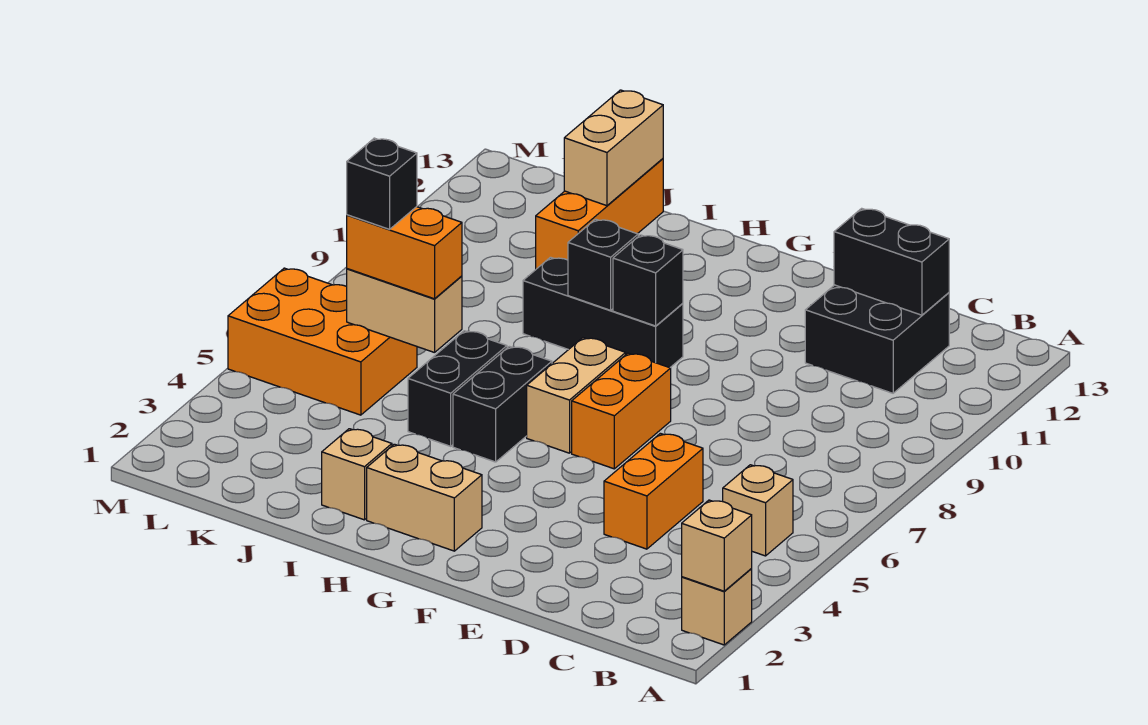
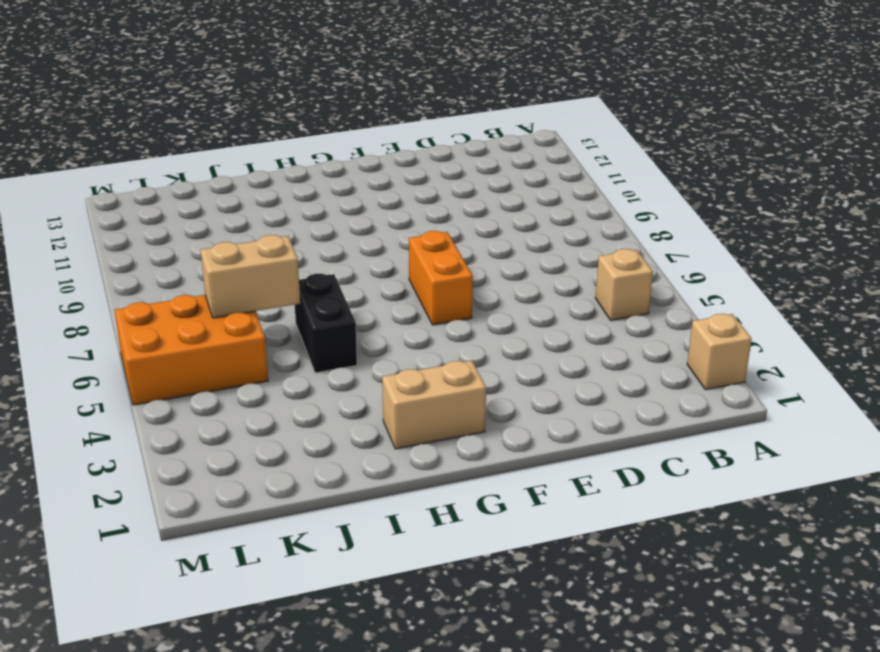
none -> black 2x2 brick [805,285,949,393]
none -> orange 1x2 brick [604,433,703,549]
none -> tan 1x2 brick [527,338,626,453]

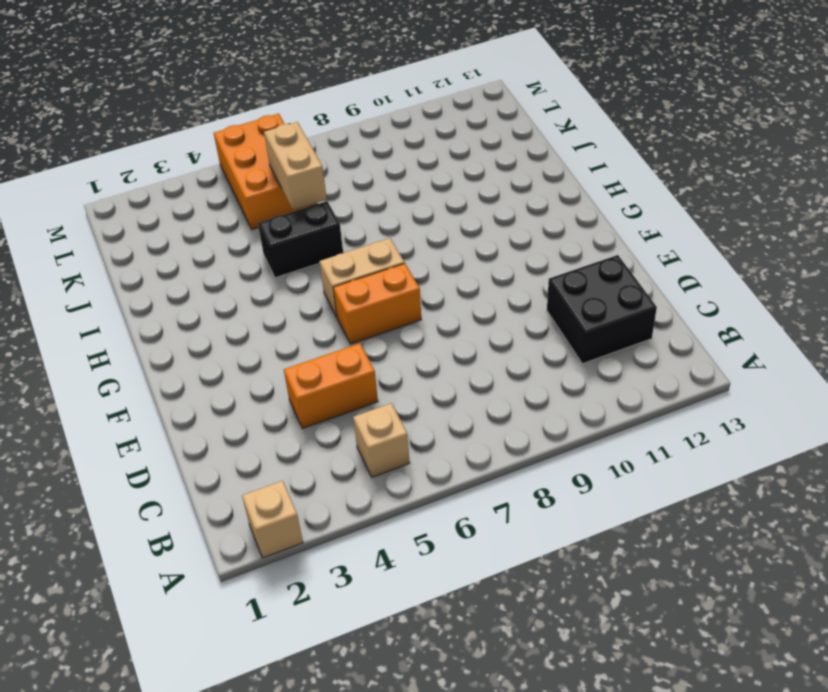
none -> tan 1x2 brick [367,444,482,551]
none -> black 1x3 brick [523,257,683,368]
none -> black 1x2 brick [453,346,552,462]

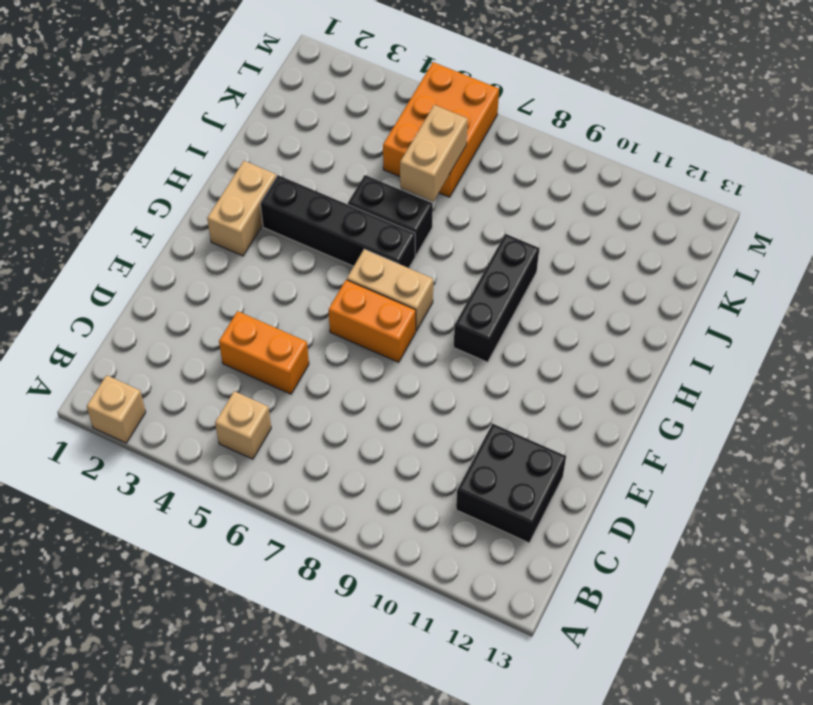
black 1x4 brick [260,175,415,268] -> black 1x2 brick [453,346,552,462]
none -> tan 1x1 brick [322,429,392,520]
none -> orange 1x3 brick [536,159,663,269]
none -> tan 1x1 brick [682,500,752,591]

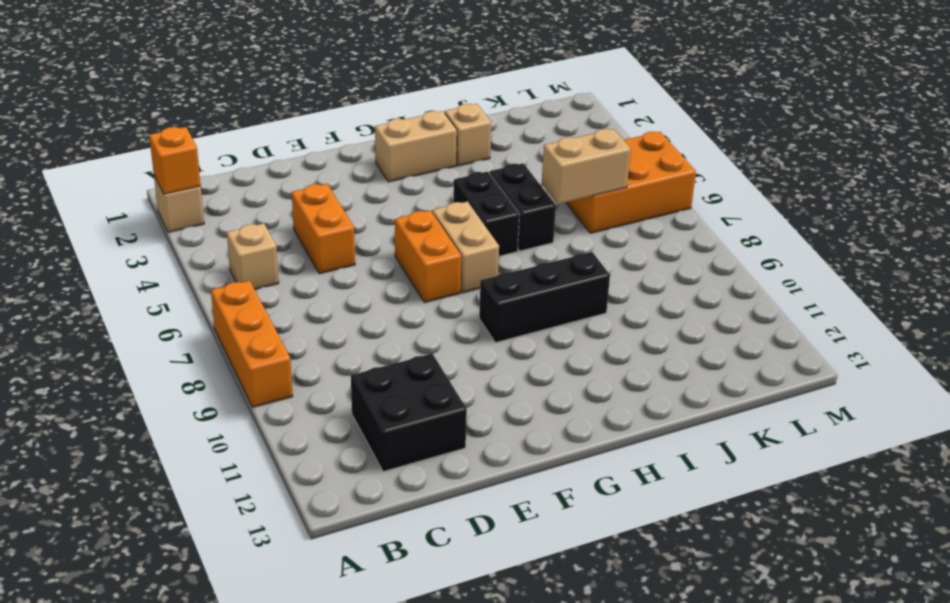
orange 1x1 brick [149,127,201,194] -> tan 1x1 brick [682,500,752,591]
orange 1x3 brick [211,281,293,407] -> orange 1x3 brick moved to [536,159,663,269]
none -> black 1x2 brick [834,208,949,315]
none -> black 1x1 brick [613,235,683,326]
none -> black 1x1 brick [568,219,638,310]

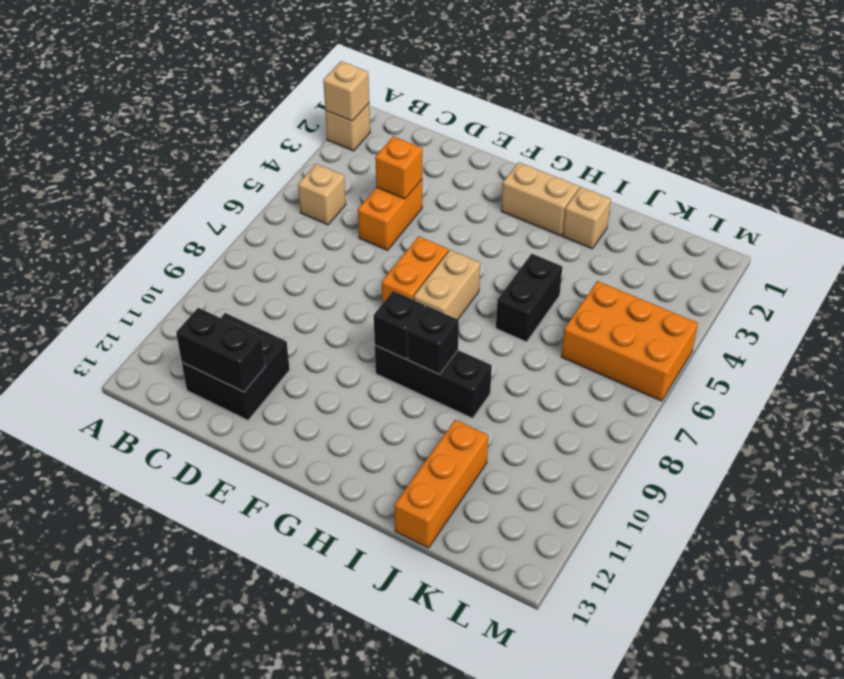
orange 1x1 brick [375,136,422,199] -> none
none -> black 1x2 brick [453,346,552,462]
none -> tan 1x2 brick [347,269,462,353]
none -> tan 1x2 brick [564,90,663,206]

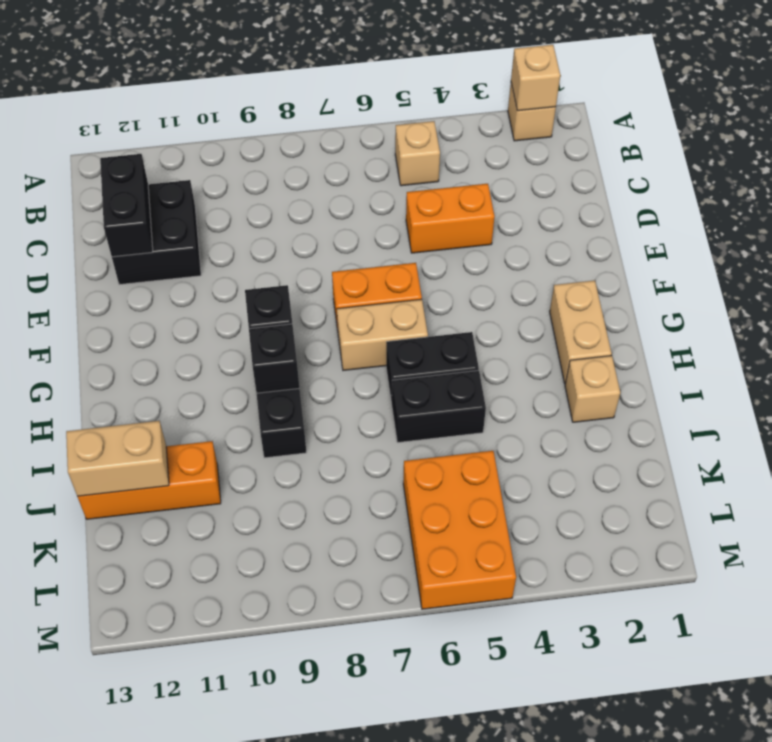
none -> tan 1x2 brick [347,269,462,353]
none -> orange 1x2 brick [347,207,462,299]
none -> black 1x1 brick [347,138,417,229]

